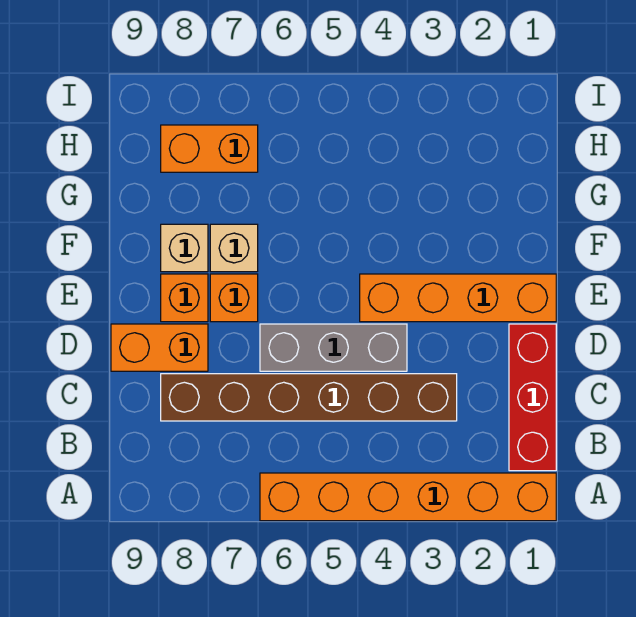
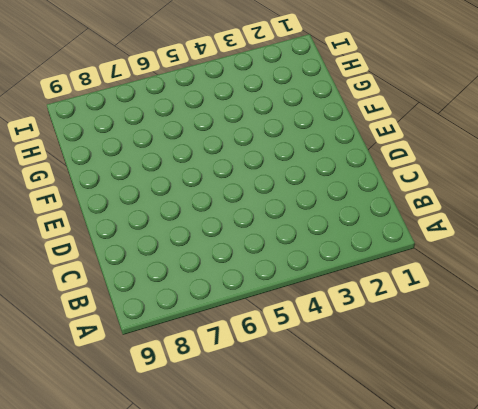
none -> orange 1x6 brick [260,473,556,521]
none -> red 1x3 brick [509,324,556,471]

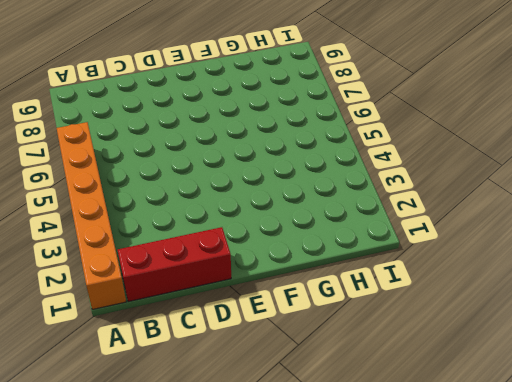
none -> brown 1x6 brick [161,374,457,421]
none -> grey 1x3 brick [260,324,407,371]

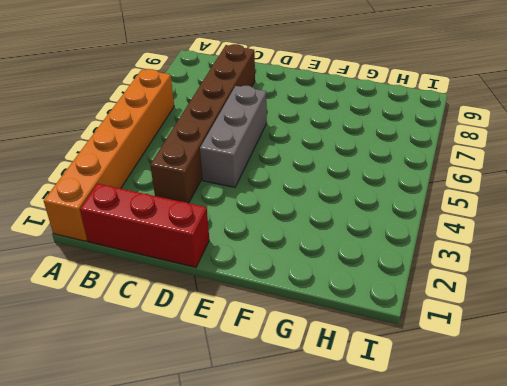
none -> orange 1x2 brick [111,324,208,371]
none -> orange 1x4 brick [360,274,556,322]

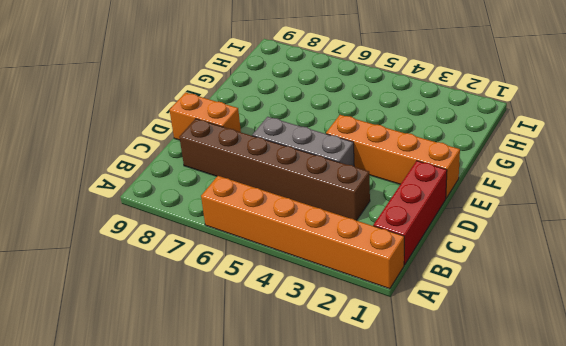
none -> orange 1x1 brick [210,274,258,322]
none -> orange 1x1 brick [161,274,208,322]

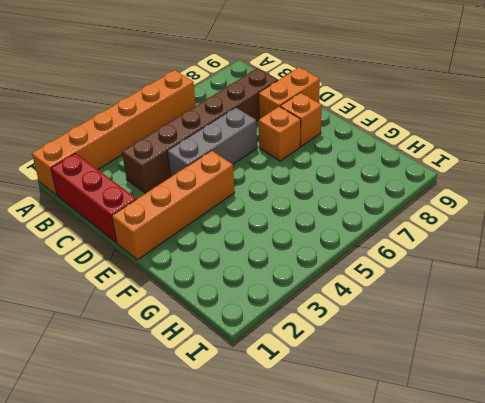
none -> tan 1x1 brick [210,224,258,272]
none -> tan 1x1 brick [161,224,208,272]

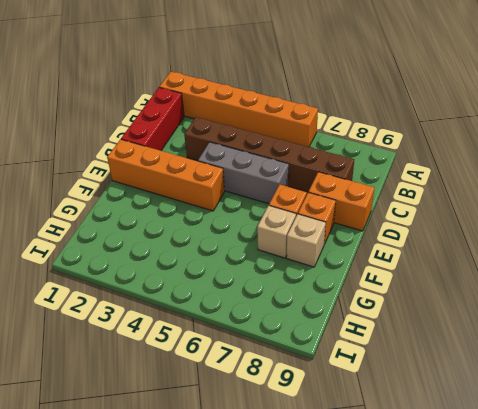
none -> orange 1x2 brick [161,125,258,172]

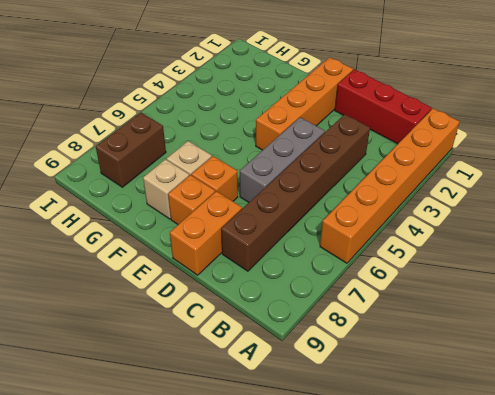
brown 1x2 brick [96,113,166,187] -> orange 1x2 brick [161,125,258,172]

